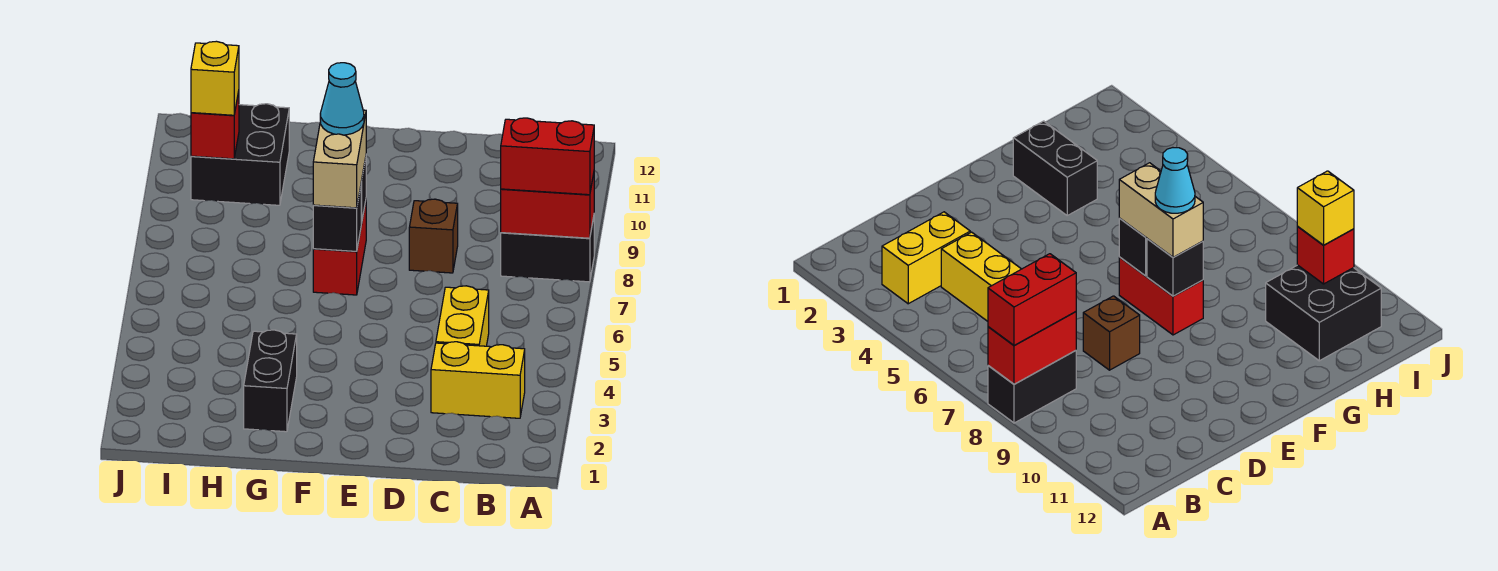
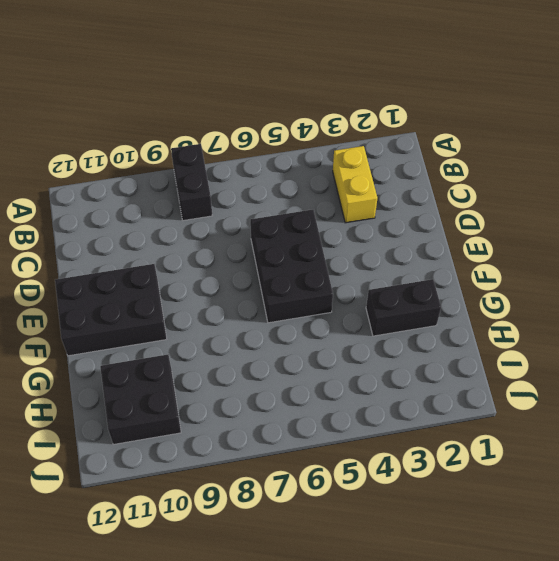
black 2x3 brick [250,210,333,323] -> none
black 2x3 brick [55,264,167,356] -> none
none -> yellow 1x2 brick [436,286,489,346]
none -> brown 1x1 brick [409,199,458,273]
none -> red 1x2 brick [313,201,366,295]

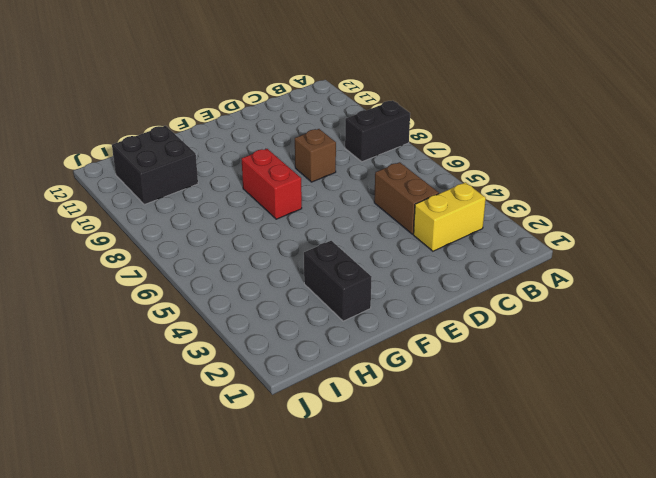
brown 1x2 brick [374,162,439,234] -> yellow 1x2 brick [436,286,489,346]
none -> red 1x2 brick [501,174,594,238]
none -> black 1x1 brick [313,187,361,251]
none -> black 1x1 brick [1147,239,1203,296]

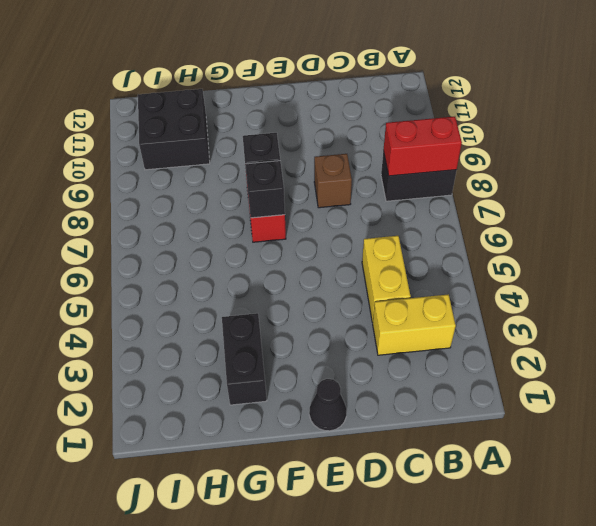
black 1x1 cone [309,379,347,431] -> none
none -> red 1x1 brick [191,91,239,159]
none -> red 1x2 brick [501,118,594,195]
none -> tan 1x2 brick [313,110,366,208]

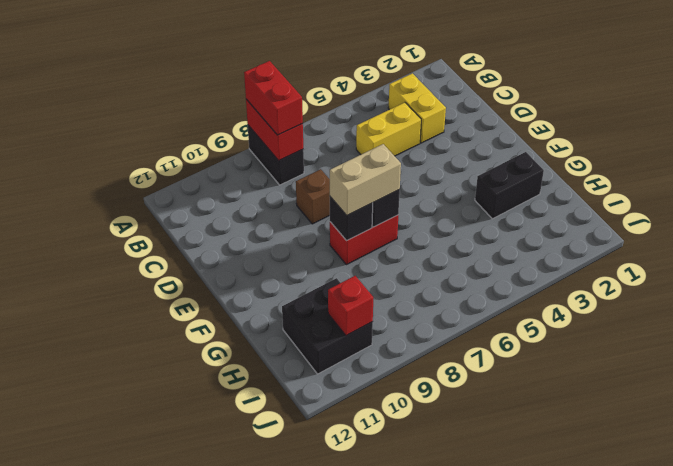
none -> yellow 1x1 brick [191,41,239,115]
none -> cyan 1x1 cone [320,63,364,135]

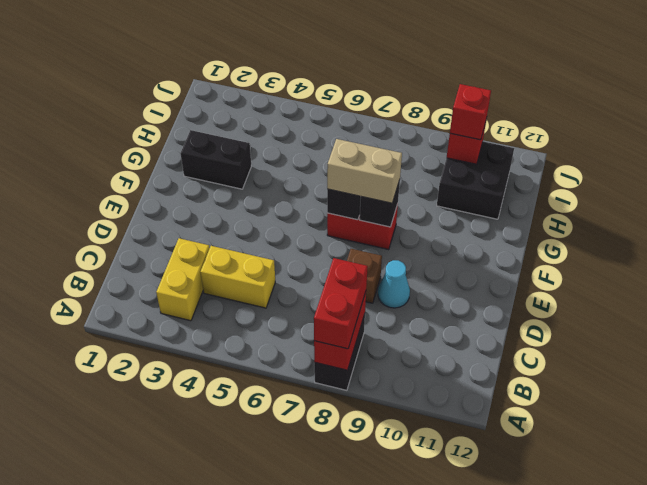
cyan 1x1 cone [378,260,410,308] -> cyan 1x1 cone moved to [320,63,364,135]
red 1x1 brick [450,84,491,140] -> yellow 1x1 brick [191,41,239,115]

